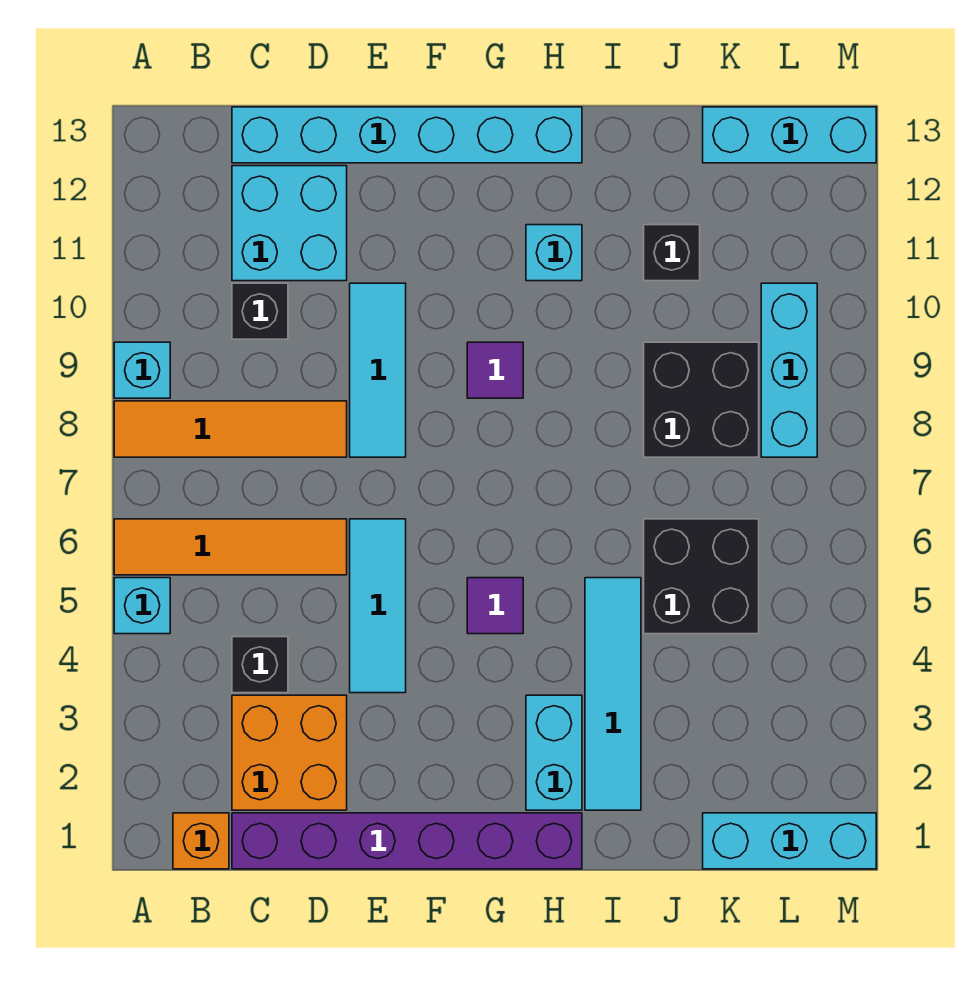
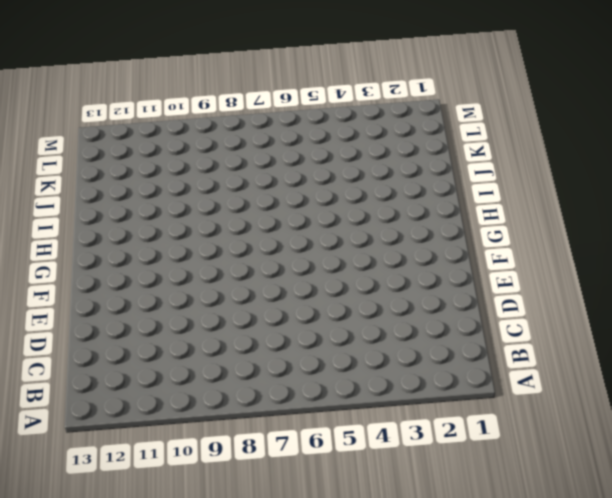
none -> cyan 1x1 brick [114,578,170,634]
none -> orange 1x4 tile [114,519,347,575]
none -> orange 1x4 tile [114,401,347,457]

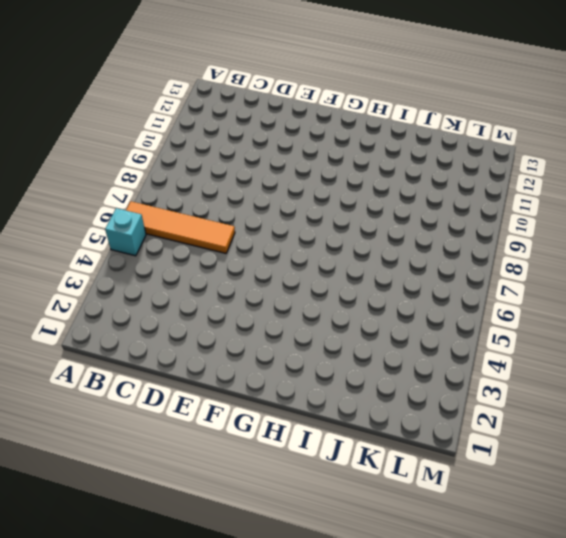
none -> orange 1x4 tile [114,401,347,457]
none -> cyan 1x1 brick [114,342,170,398]
none -> orange 1x1 brick [173,813,229,869]

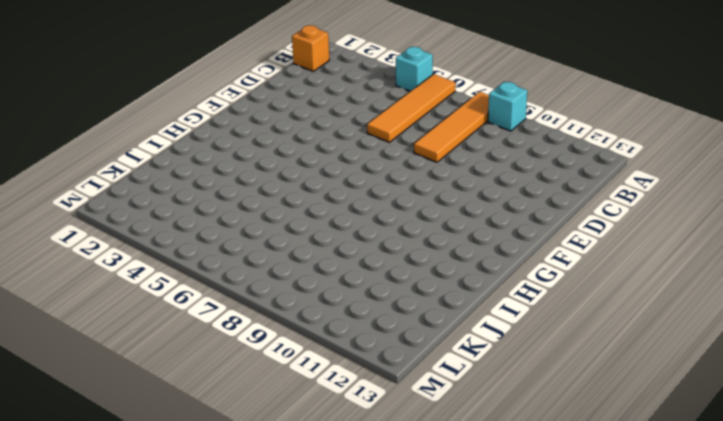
none -> purple 1x6 brick [232,813,582,869]
none -> orange 2x2 brick [232,695,347,810]
none -> black 1x1 brick [232,637,288,693]

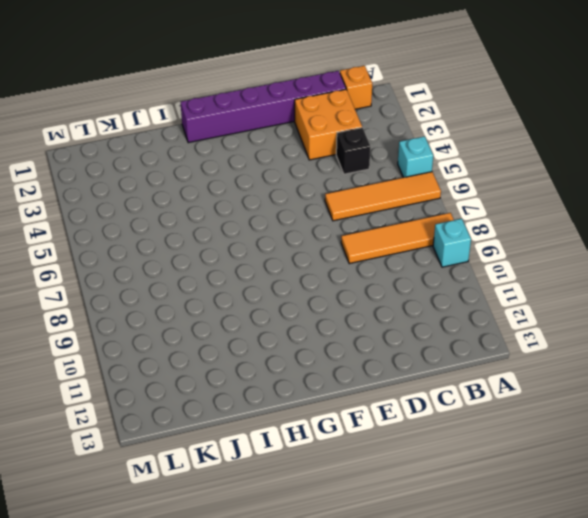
none -> black 1x1 brick [232,283,288,339]
none -> cyan 2x2 brick [232,166,347,281]
none -> cyan 1x6 brick [232,107,582,163]

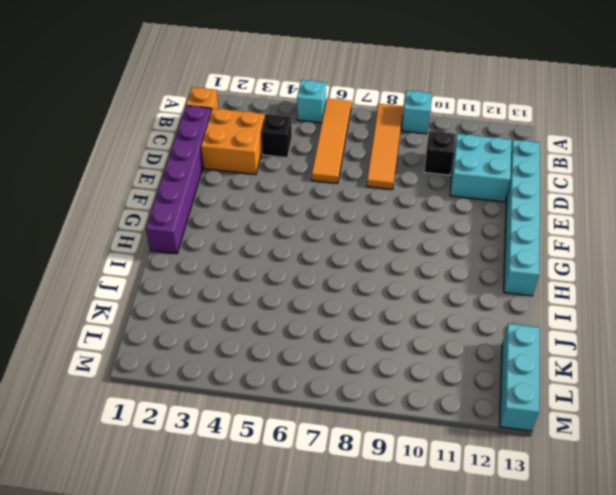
none -> cyan 1x3 tile [350,519,406,693]
none -> cyan 1x3 tile [350,283,406,457]
none -> purple 1x1 tile [467,578,523,634]

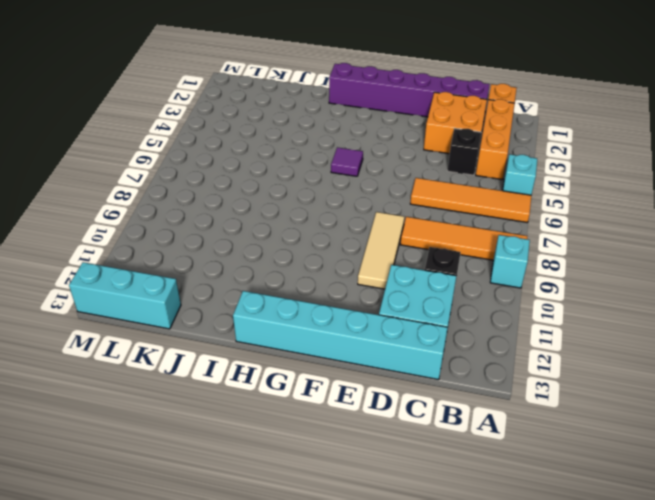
orange 1x3 brick [476,99,515,179] -> none
tan 1x3 tile [358,212,404,289] -> cyan 1x3 tile [350,283,406,457]
none -> cyan 1x3 tile [350,519,406,693]
none -> purple 1x1 tile [467,342,523,398]
none -> cyan 1x2 brick [526,695,582,810]

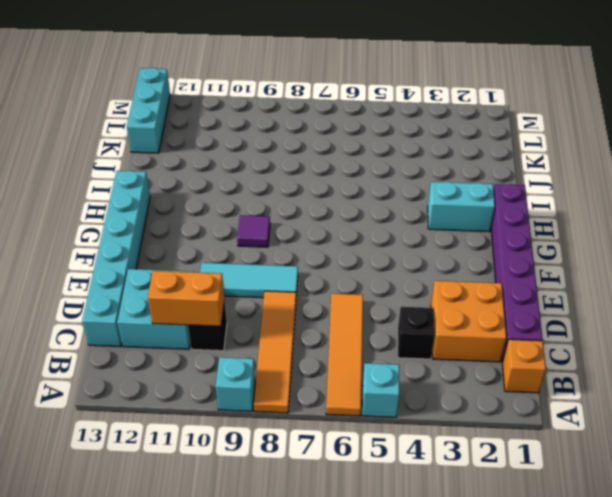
orange 1x2 brick [148,271,225,326] -> none
none -> cyan 1x3 tile [350,519,406,693]
none -> purple 1x1 tile [467,578,523,634]
none -> cyan 1x1 brick [526,225,582,281]

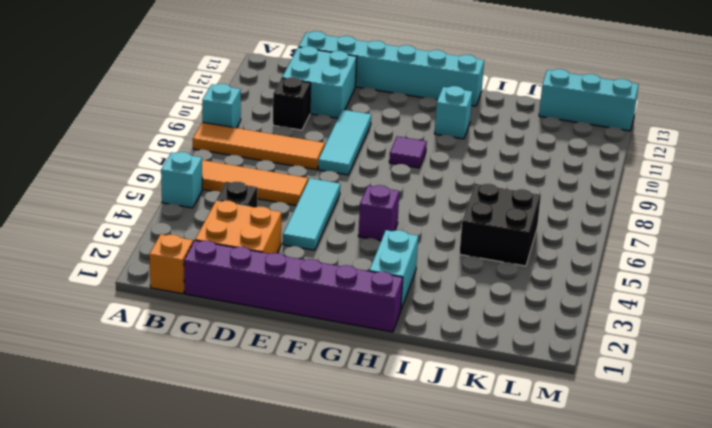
purple 1x1 brick [358,185,399,241] -> purple 1x1 tile [467,578,523,634]
none -> cyan 1x4 tile [585,578,641,810]
none -> black 2x2 brick [644,342,759,457]
none -> black 1x1 brick [644,225,700,281]

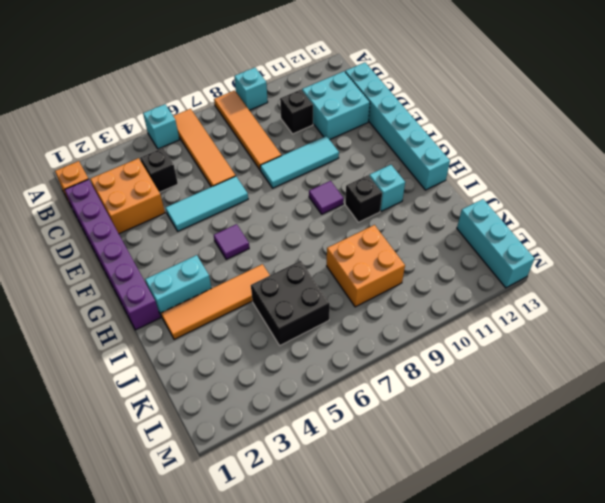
black 1x1 brick [345,175,382,222] -> black 1x1 brick moved to [644,225,700,281]
orange 1x4 tile [161,264,270,340] -> cyan 1x4 tile [585,578,641,810]
orange 2x2 brick [327,225,405,307] -> black 2x2 brick [644,342,759,457]
none -> cyan 1x3 brick [703,813,876,869]
none -> cyan 1x3 brick [761,283,817,457]

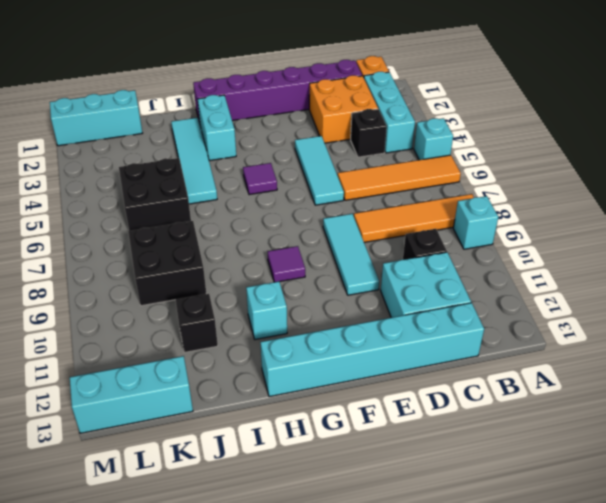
cyan 1x3 brick [364,72,415,153] -> cyan 1x3 brick moved to [761,283,817,457]

